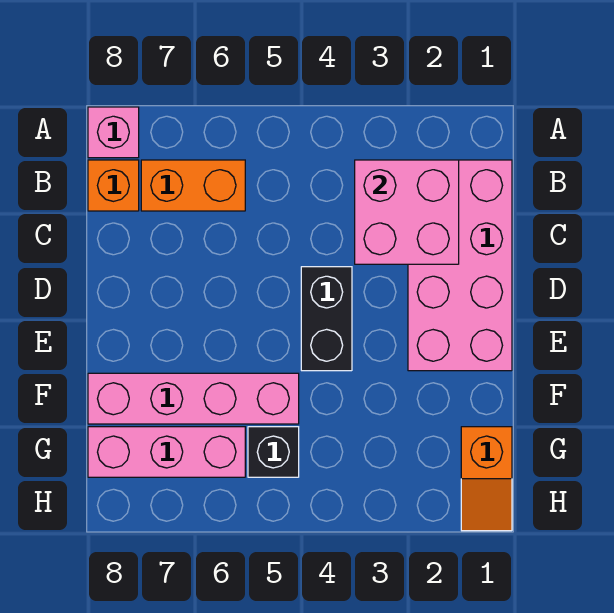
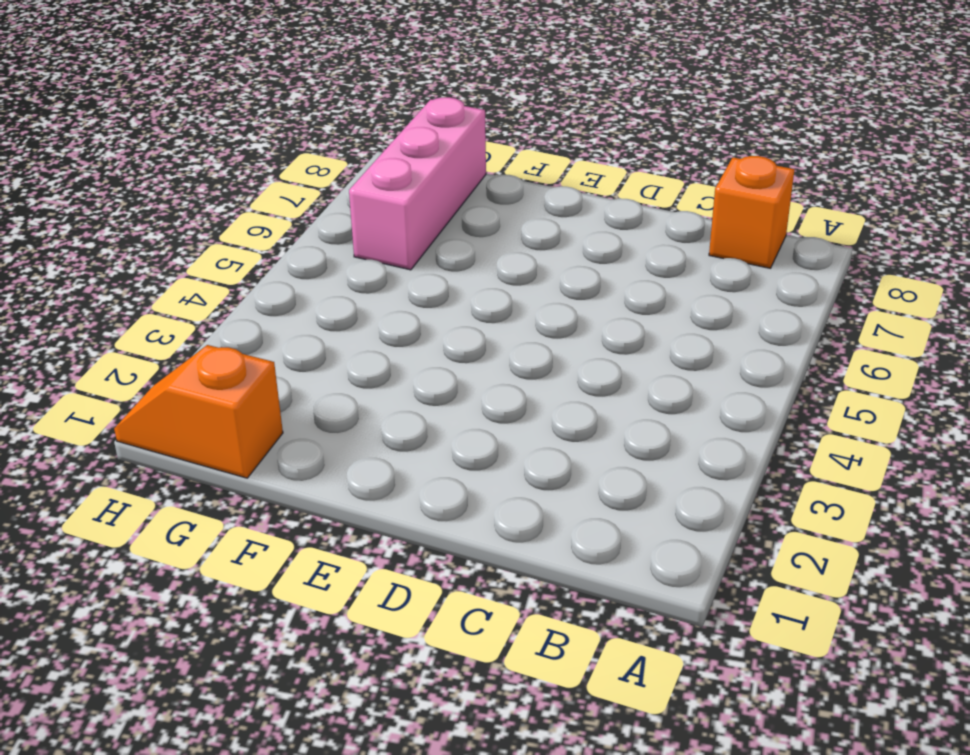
none -> pink 1x1 brick [88,107,139,158]
none -> pink 2x4 brick [408,160,512,371]

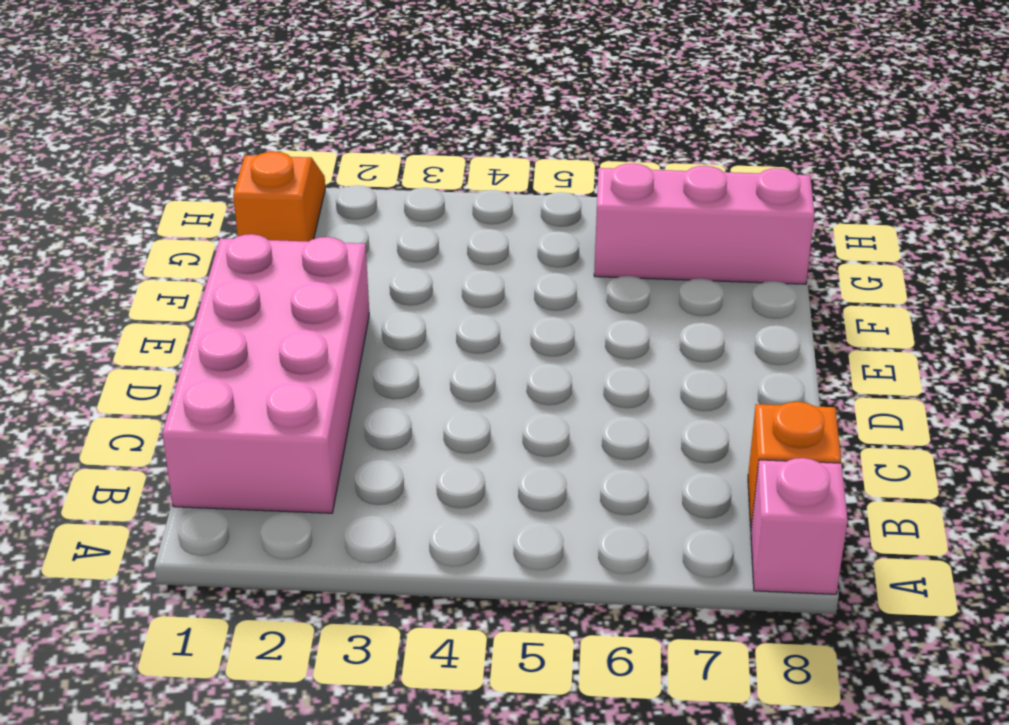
none -> orange 1x2 brick [141,160,245,211]
none -> black 1x2 brick [301,267,352,371]

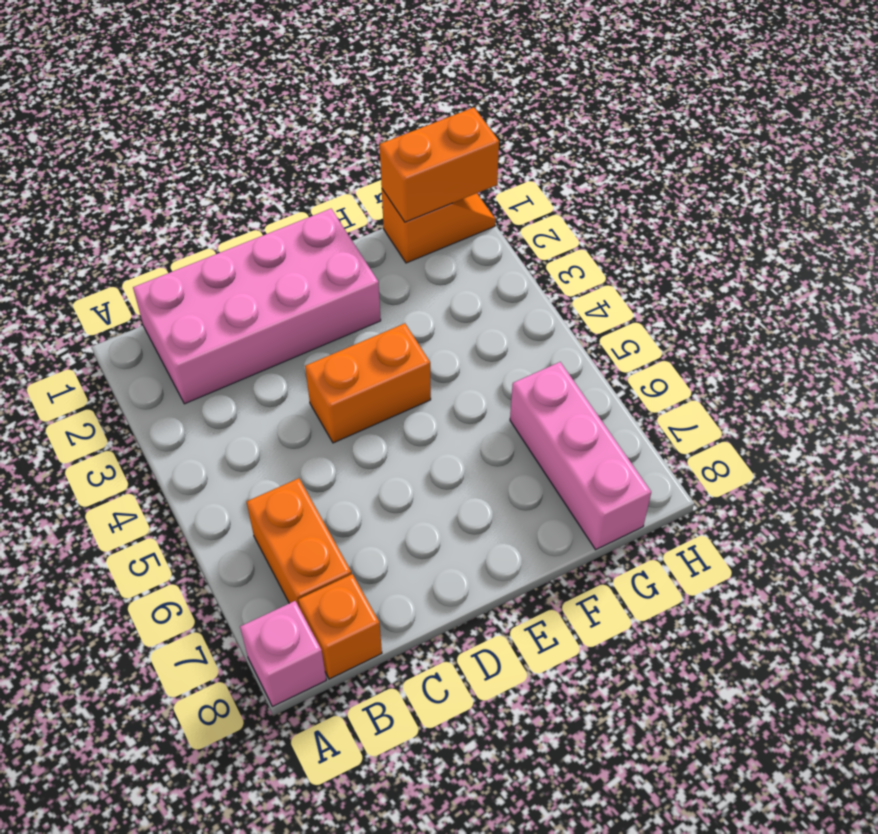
orange 1x2 brick [305,323,431,443] -> black 1x2 brick [301,267,352,371]
orange 1x2 brick [380,107,499,222] -> none
none -> pink 1x4 brick [88,373,299,424]
none -> black 1x1 brick [248,427,299,477]

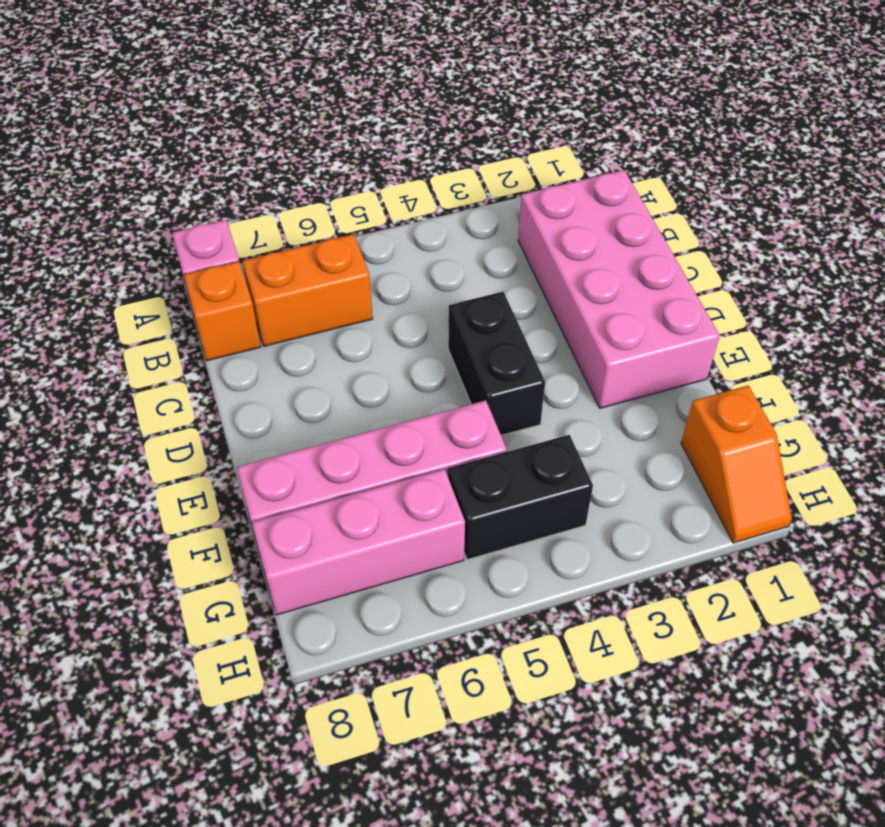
black 1x2 brick [448,435,593,560] -> black 1x1 brick [248,427,299,477]
none -> pink 2x2 brick [355,160,459,264]

